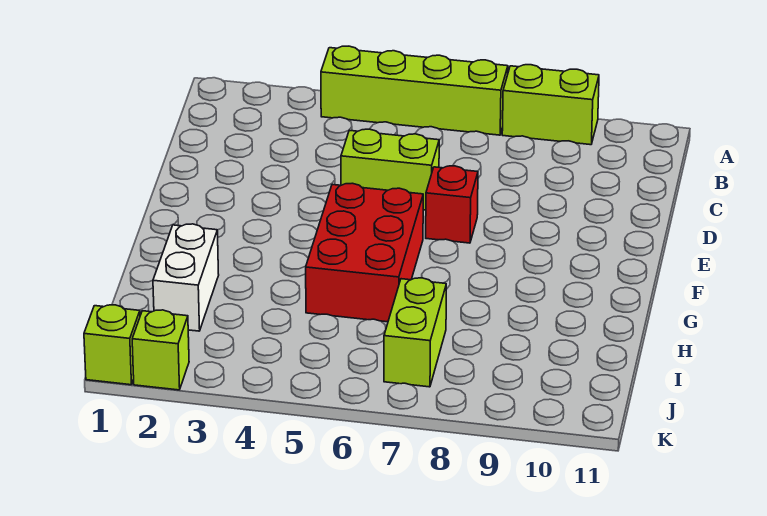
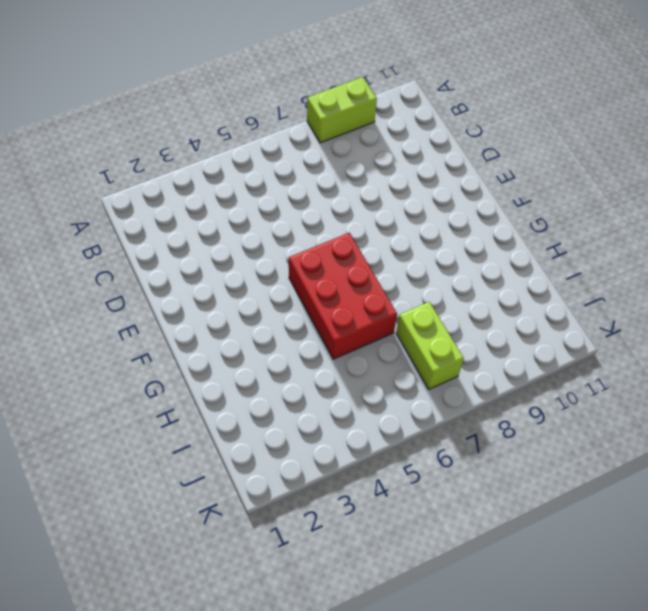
none -> lime 1x4 brick [321,46,508,135]
none -> lime 1x2 brick [341,129,439,210]

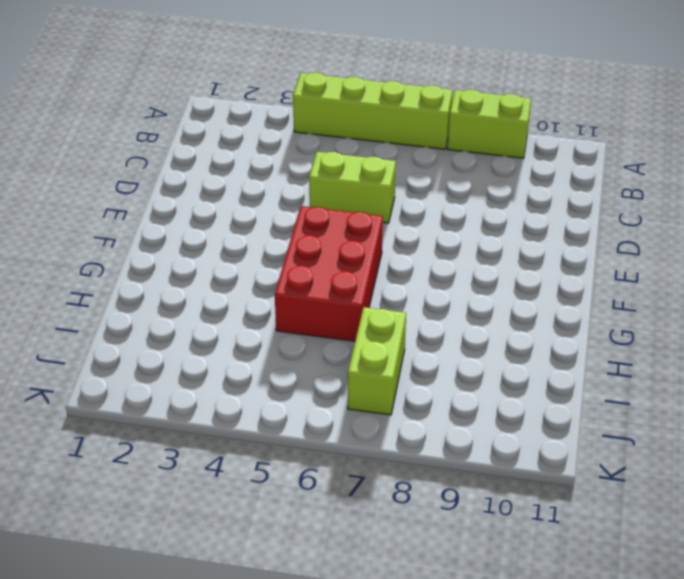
none -> red 1x1 brick [426,166,478,243]
none -> white 1x2 brick [153,224,219,331]

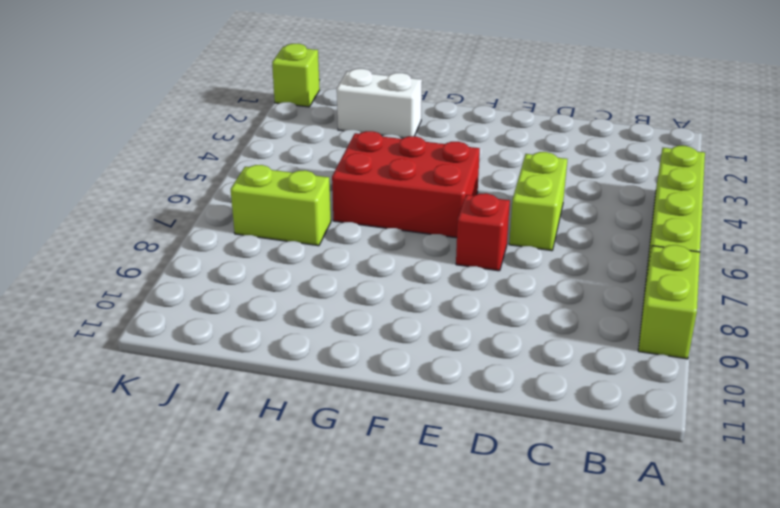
none -> lime 1x1 brick [132,310,189,390]

